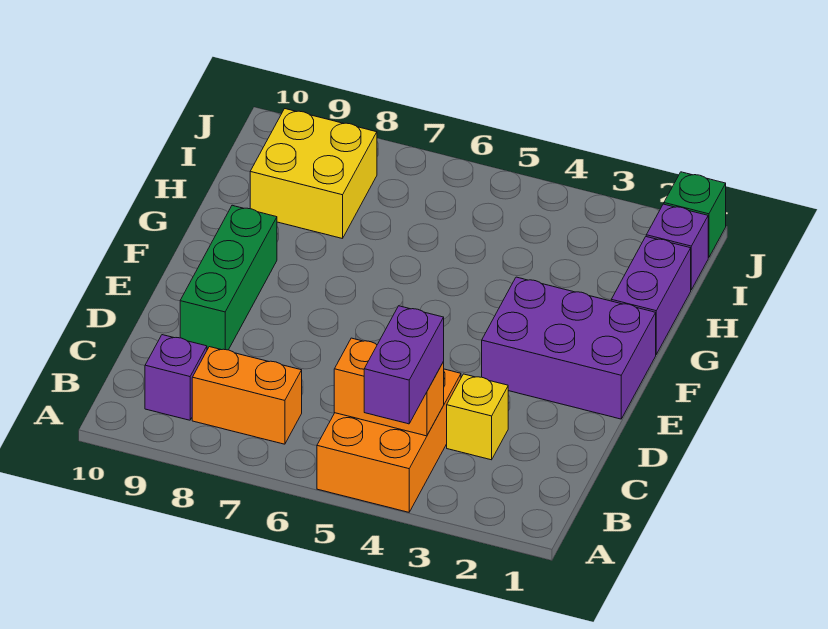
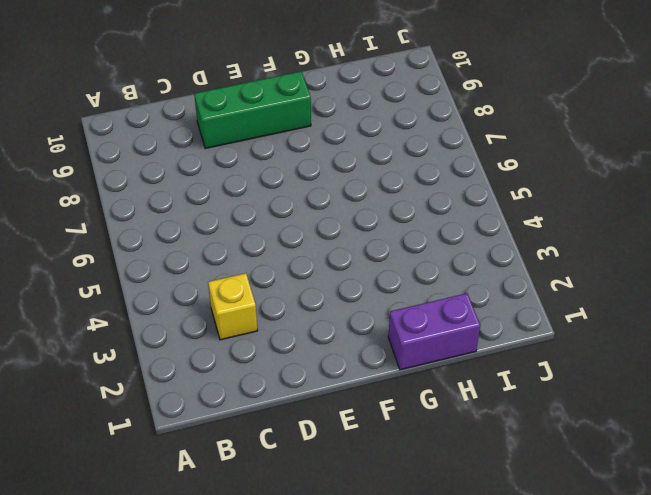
none -> orange 2x3 brick [317,369,461,512]
none -> orange 1x2 brick [192,347,302,444]
none -> purple 1x1 brick [145,335,207,420]

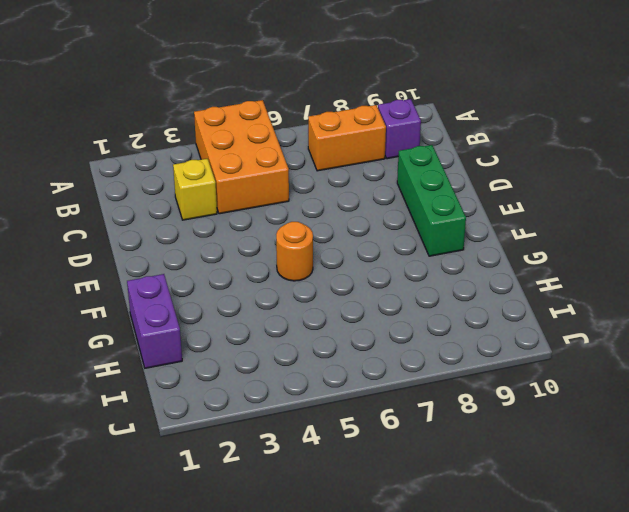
orange 1x1 round brick [276,222,313,281] -> none
none -> purple 2x3 brick [482,277,656,419]
none -> yellow 2x2 brick [250,109,377,239]
none -> purple 1x1 brick [646,204,708,290]

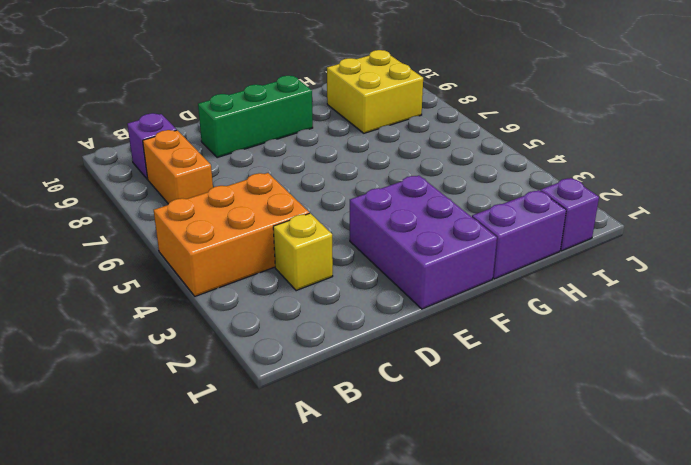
none -> green 1x1 brick [664,172,726,258]
none -> orange 1x2 brick [334,338,444,436]
none -> purple 1x2 brick [364,306,444,424]

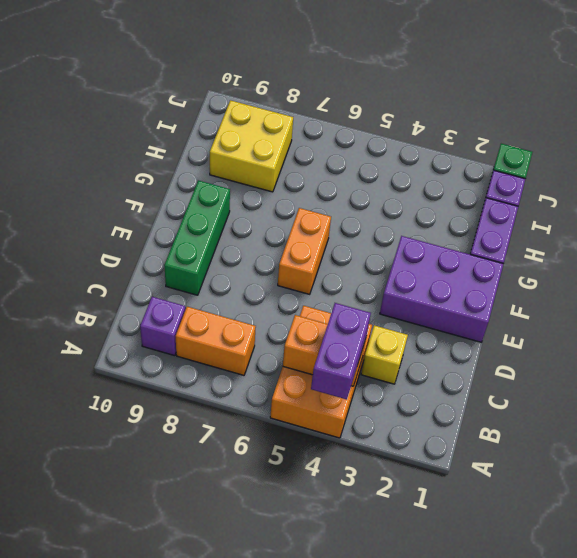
orange 1x2 brick [278,208,331,294] -> none

